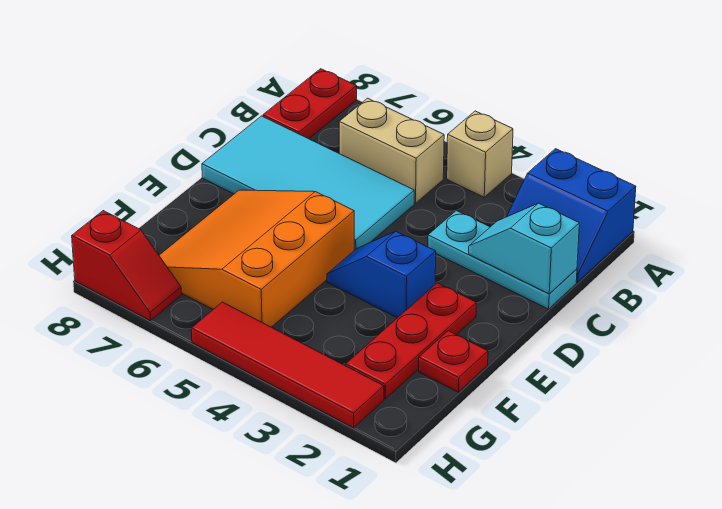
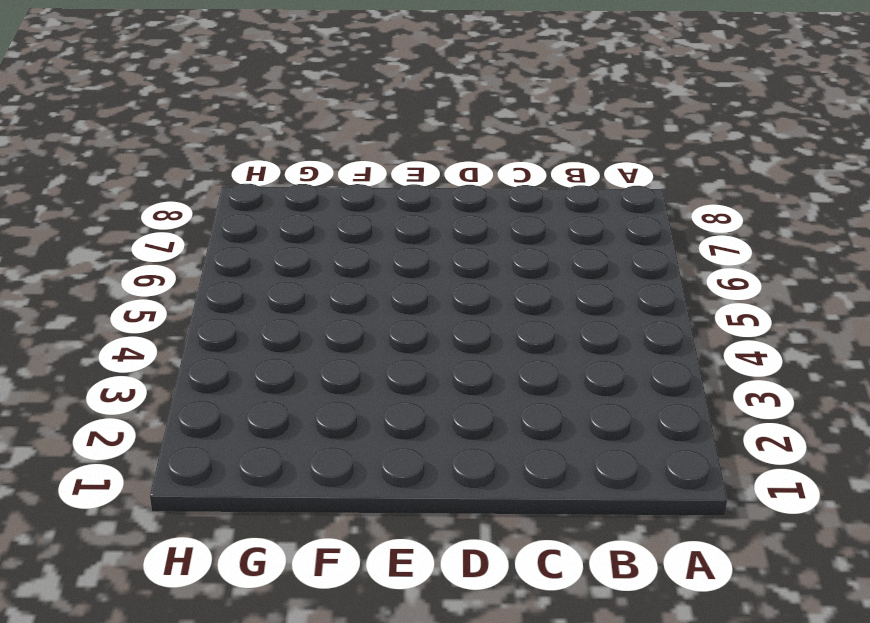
none -> blue 2x2 slope [507,149,636,282]
none -> tan 1x1 brick [447,111,513,197]
none -> red 1x2 plate [263,69,357,139]

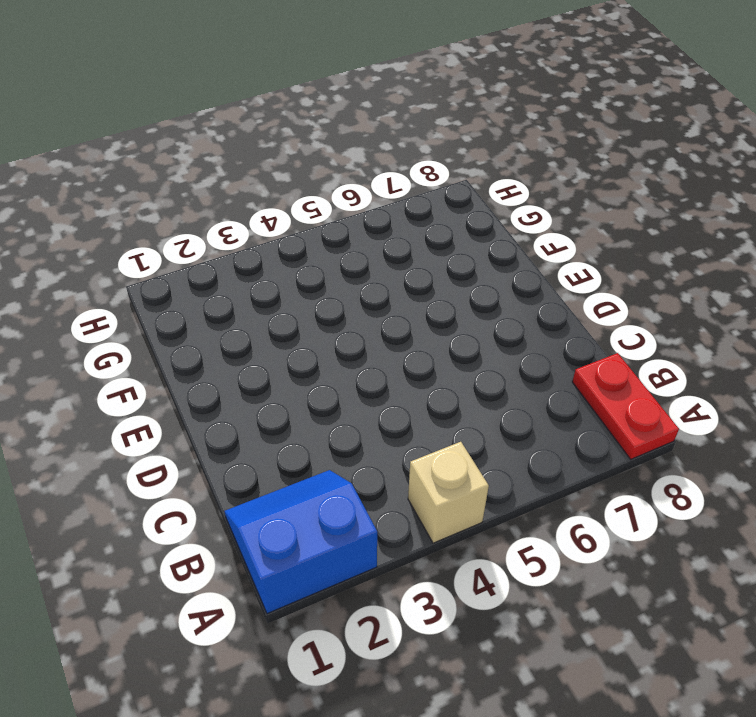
none -> tan 1x2 brick [339,98,444,203]
none -> cyan 1x3 plate [428,210,577,309]
none -> cyan 2x4 tile [202,116,414,250]

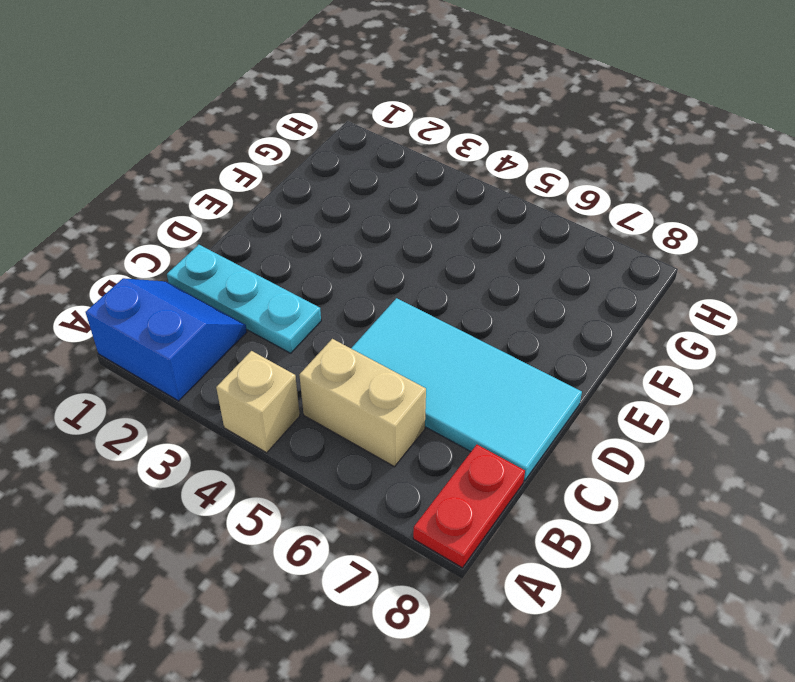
none -> red 1x3 plate [346,283,476,399]
none -> blue 1x2 slope [327,231,436,318]
none -> orange 3x3 slope [159,190,354,327]

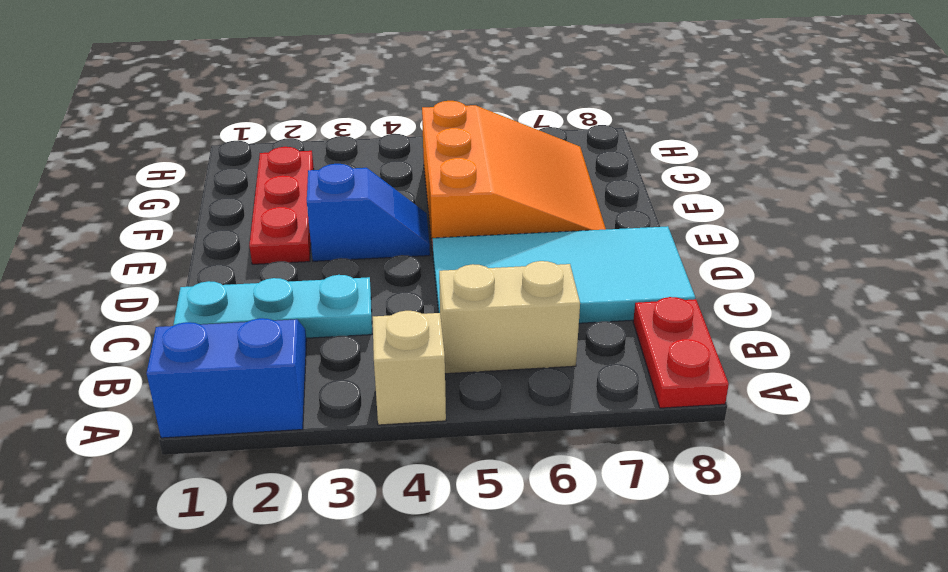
none -> red 1x1 plate [419,331,488,392]
none -> red 1x4 tile [191,302,384,428]
none -> red 1x2 slope [72,211,181,321]

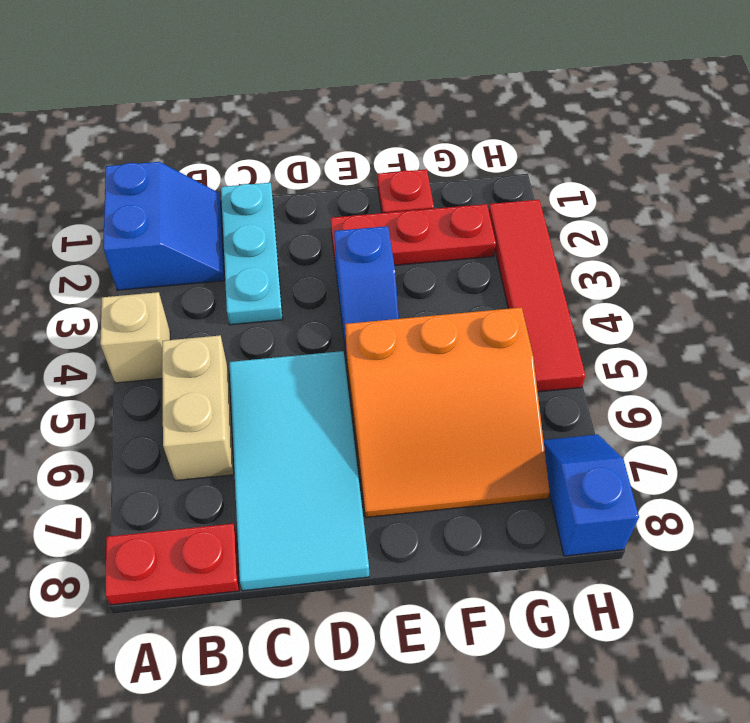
blue 1x2 slope [543,434,639,556] -> red 1x2 slope [72,211,181,321]
none -> cyan 1x2 slope [469,203,579,294]

